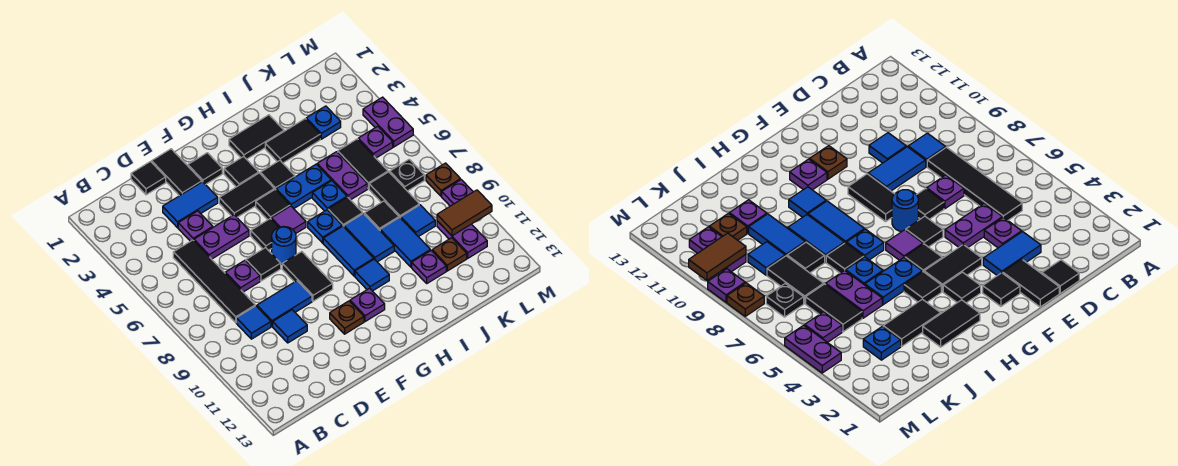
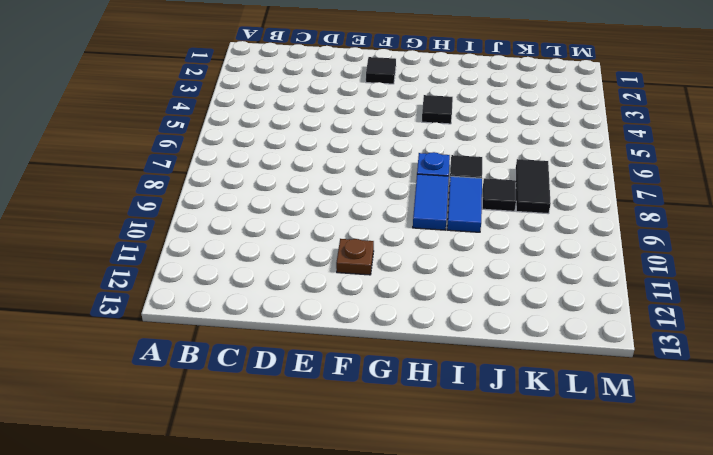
none -> black 1x4 tile [173,240,255,323]
none -> blue 1x1 tile [236,306,271,339]
none -> black 1x1 tile [131,162,166,195]
none -> blue 1x2 tile [163,182,218,228]

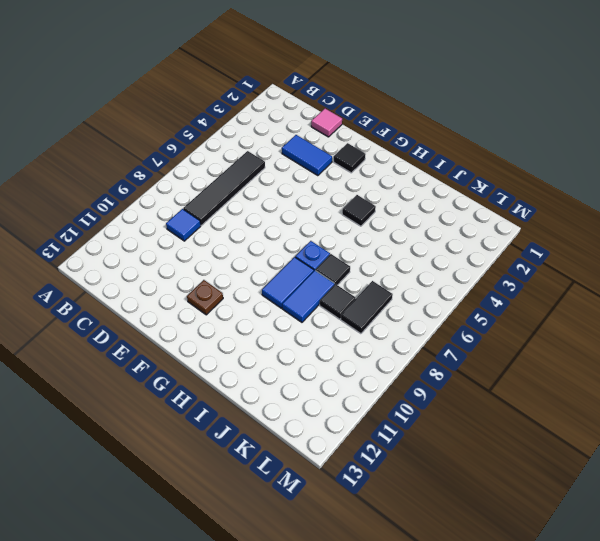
pink 1x1 tile [311,109,342,137] -> black 1x1 tile [131,162,166,195]
none -> purple 1x1 plate [178,211,213,241]
none -> purple 1x2 plate [194,215,249,259]
none -> purple 1x1 plate [225,260,260,292]
none -> blue 1x2 tile [257,281,312,326]

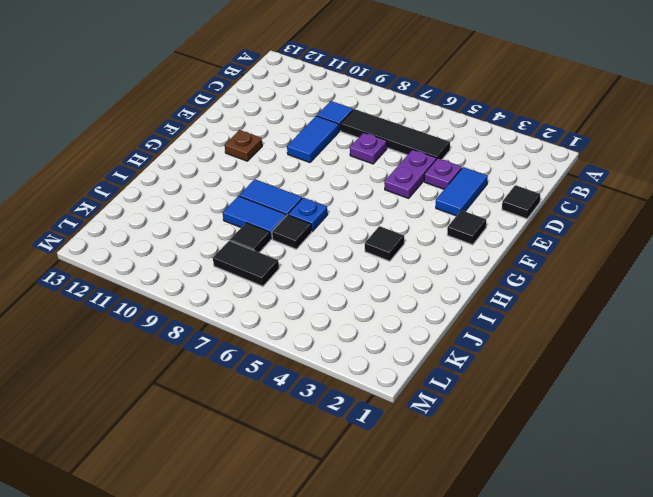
none -> blue 1x1 tile [273,310,307,343]
none -> black 1x2 tile [152,149,202,196]
none -> black 1x1 tile [246,248,281,281]
none -> black 1x2 tile [219,173,274,217]

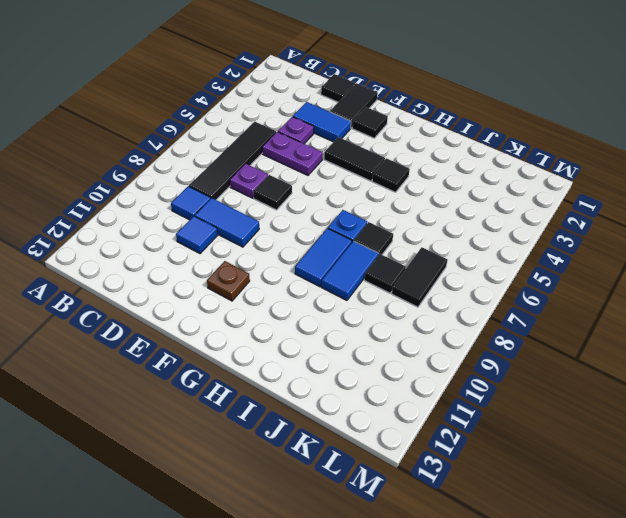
none -> black 1x1 tile [251,219,279,250]
none -> blue 1x1 round brick [272,227,296,264]
none -> black 1x2 tile [282,252,333,301]
none -> black 1x1 tile [224,157,259,187]

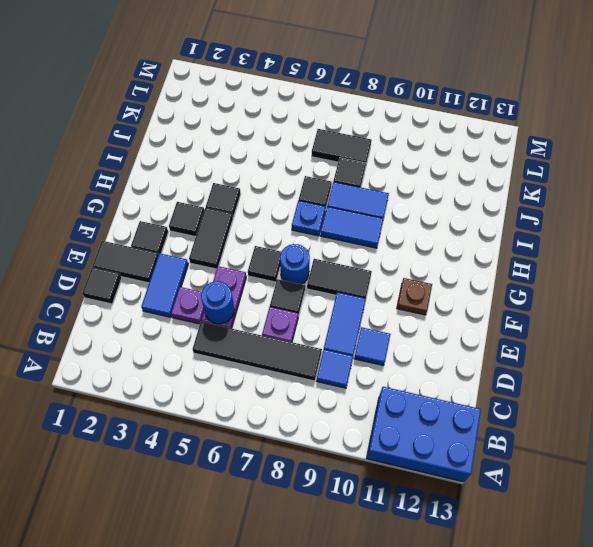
blue 2x3 brick [367,387,481,482] -> none
blue 1x1 round brick [201,281,234,324] -> none
none -> black 1x1 tile [256,190,290,220]
none -> purple 1x1 tile [271,206,306,233]
none -> purple 1x1 plate [350,288,385,322]
none -> black 1x2 tile [229,115,284,159]

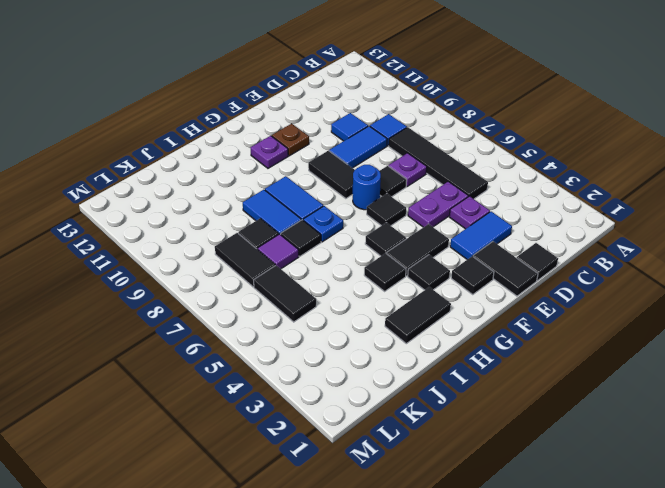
purple 1x1 tile [258,234,299,269] -> purple 1x1 tile moved to [271,206,306,233]
none -> blue 1x2 plate [276,164,331,209]
none -> blue 1x1 tile [355,259,389,291]
none -> black 1x2 tile [265,119,320,163]
none -> blue 1x1 plate [312,181,347,211]

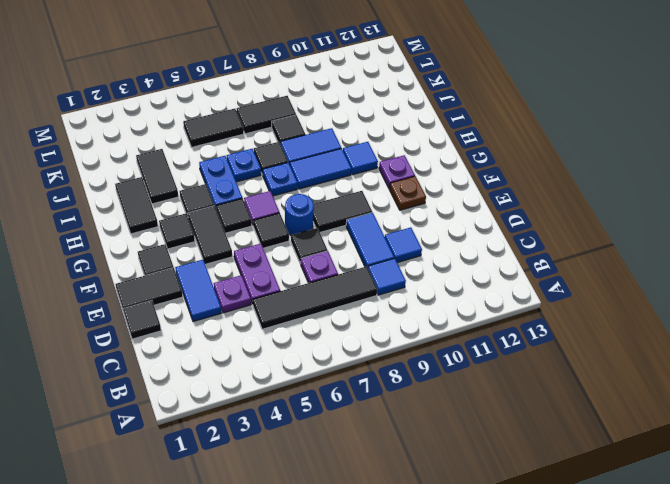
none -> purple 1x2 plate [317,152,367,200]
none -> blue 1x2 tile [380,217,430,267]
none -> purple 1x1 plate [412,251,446,283]
none -> blue 1x1 plate [306,106,341,139]

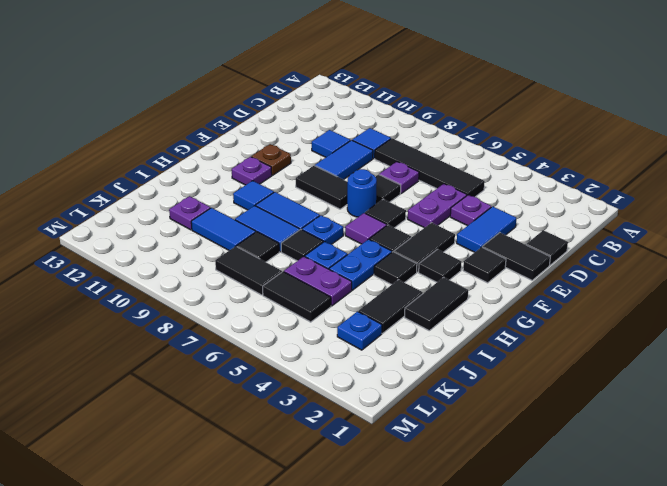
none -> blue 1x1 tile [401,205,435,237]
none -> brown 1x1 plate [432,238,467,271]
none -> purple 1x1 plate [358,126,393,158]
none -> black 1x1 plate [390,159,424,191]

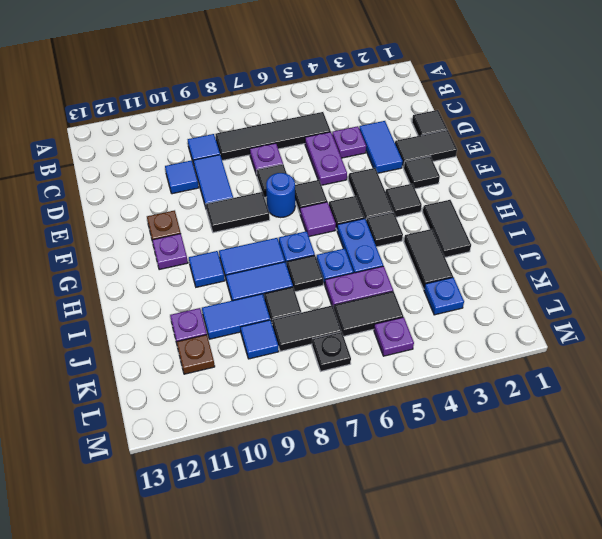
none -> purple 1x2 plate [437,221,487,258]
none -> purple 1x2 plate [363,97,413,147]
none -> brown 1x1 plate [426,163,461,196]
none -> purple 1x1 plate [442,180,473,206]

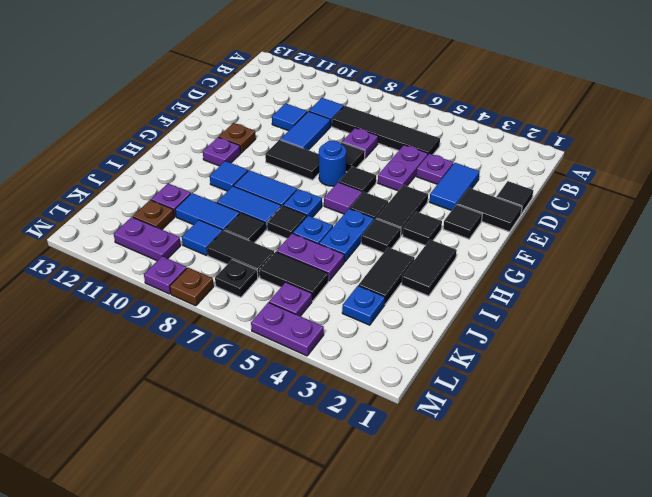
none -> brown 1x2 tile [437,190,492,236]

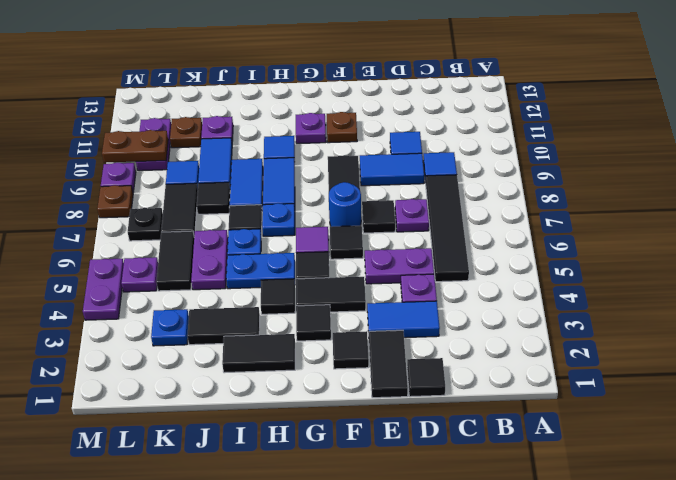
brown 1x2 plate [102,130,168,163] -> brown 1x2 tile [437,190,492,236]

